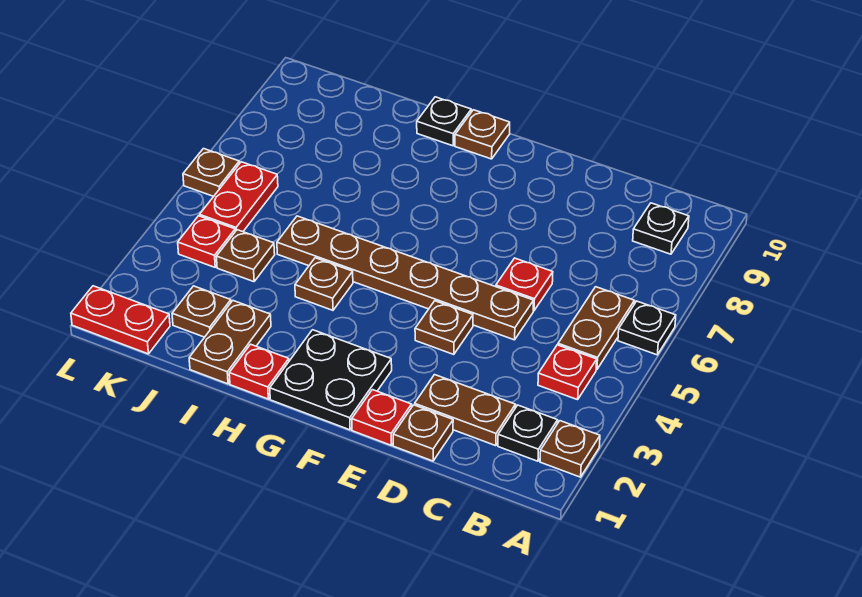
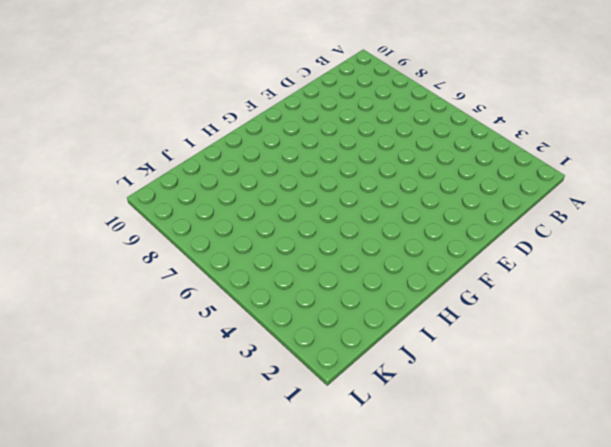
none -> brown 1x1 plate [540,421,600,477]
none -> black 1x1 plate [618,301,676,355]
none -> black 1x1 plate [498,405,558,461]

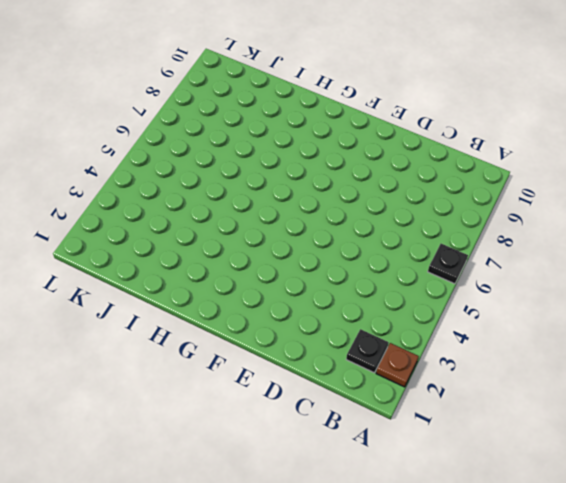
none -> red 1x1 plate [538,345,597,400]
none -> brown 1x2 plate [558,287,634,370]
none -> black 1x1 plate [633,203,689,254]

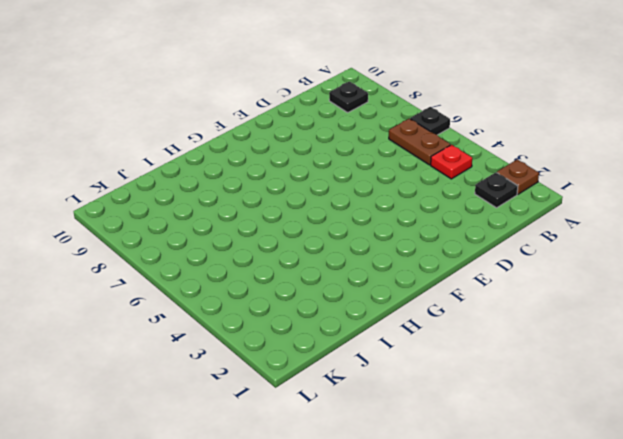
none -> brown 1x2 plate [415,375,515,446]
none -> brown 1x1 plate [393,405,453,461]
none -> brown 1x6 plate [277,216,534,340]

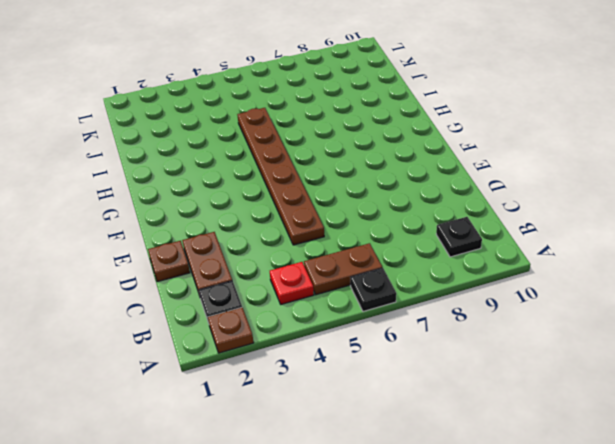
none -> red 1x1 plate [496,258,553,311]
none -> red 1x1 plate [352,390,412,445]
none -> brown 1x1 plate [415,301,473,355]

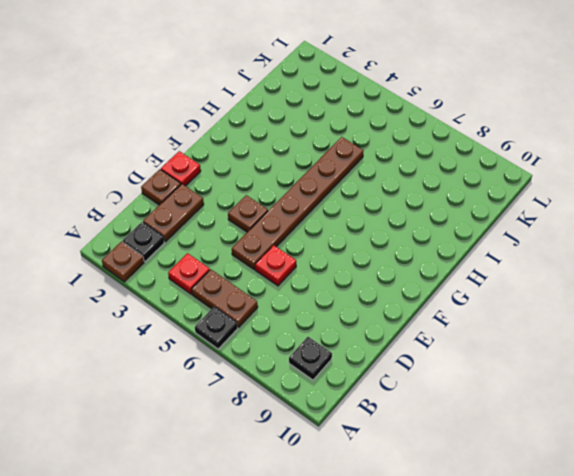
none -> black 2x2 plate [270,330,392,430]
none -> brown 1x1 plate [455,110,510,159]
none -> red 1x1 plate [229,344,289,399]

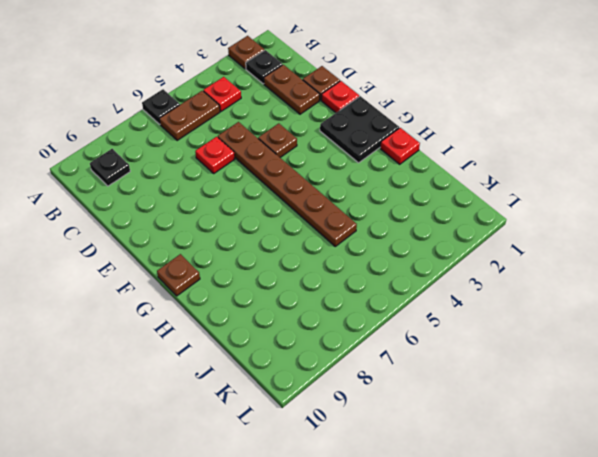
none -> brown 1x1 plate [295,258,353,310]
none -> black 1x1 plate [417,97,471,146]
none -> brown 1x2 plate [189,301,271,384]

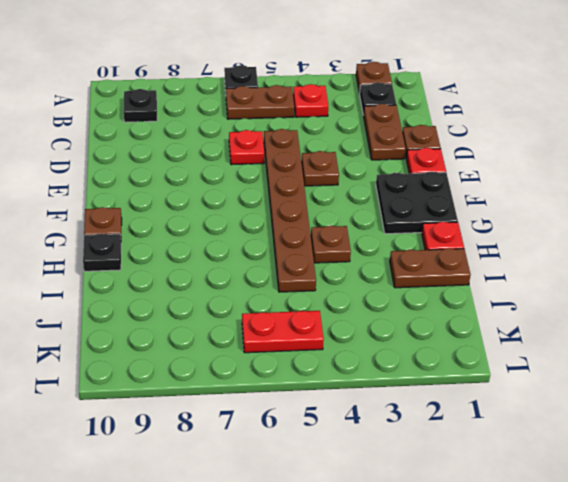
none -> brown 1x1 plate [172,286,231,337]
none -> brown 1x1 plate [216,230,275,282]
none -> red 1x2 plate [71,286,170,354]

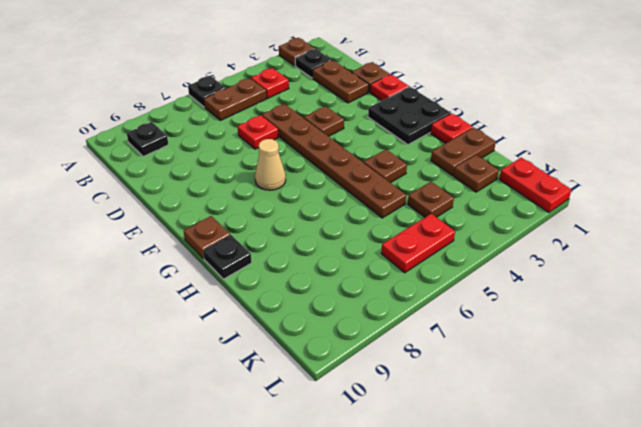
tan 1x1 cone [255,139,286,190] -> none
none -> red 1x1 plate [178,216,235,267]
none -> brown 1x1 plate [183,149,239,196]

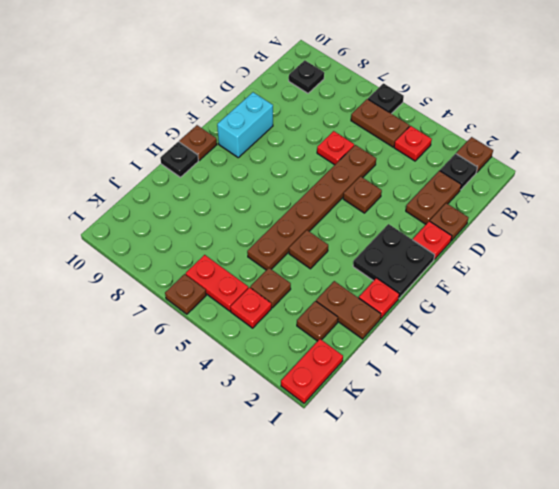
cyan 1x2 brick [217,92,273,158] -> none

